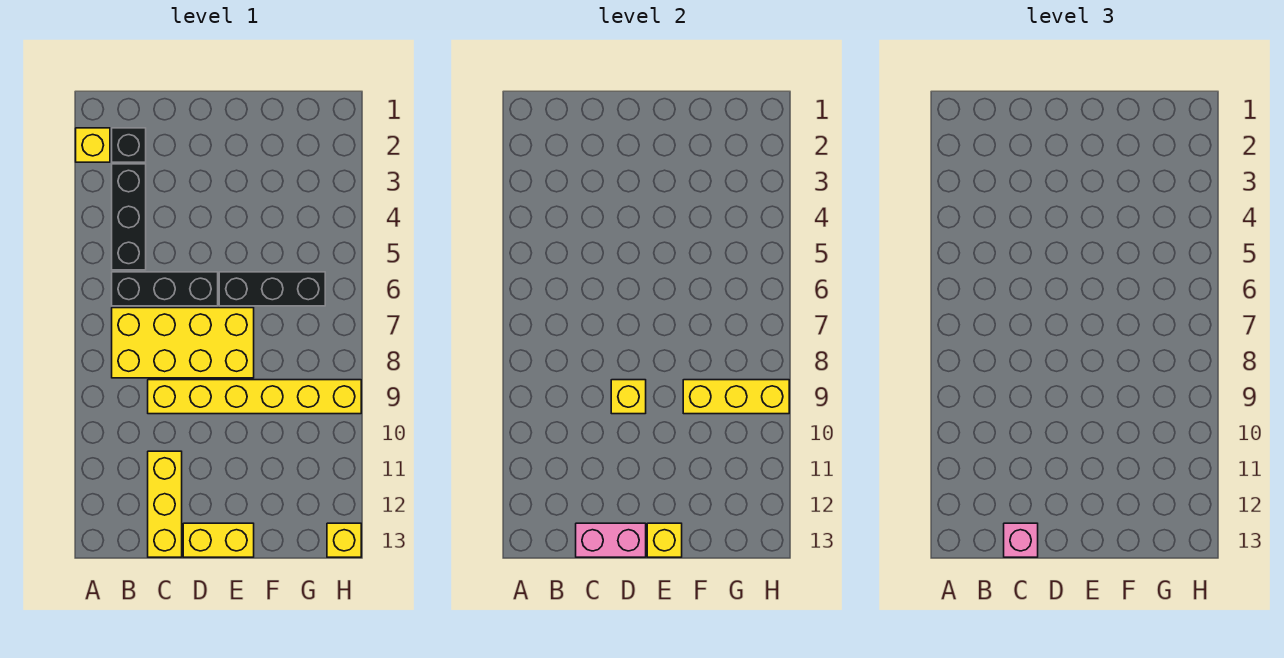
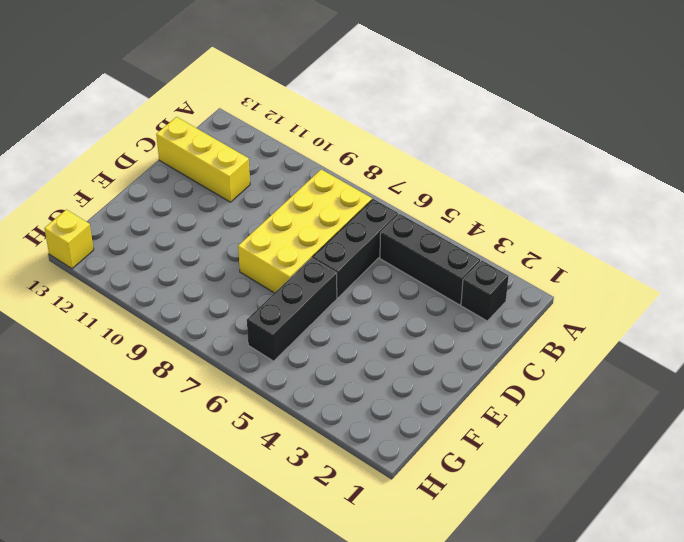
none -> yellow 1x1 brick [76,128,110,162]
none -> yellow 1x6 brick [148,380,361,414]
none -> yellow 1x2 brick [183,523,254,557]

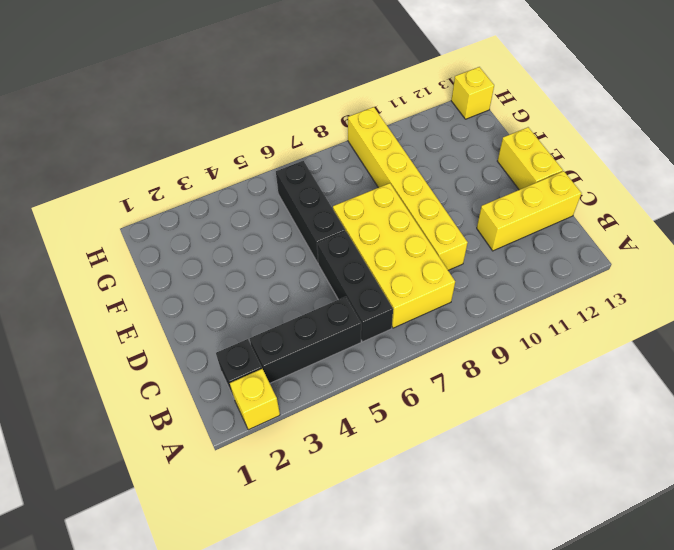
none -> pink 1x2 brick [576,523,646,557]
none -> yellow 1x1 brick [611,380,646,414]
none -> yellow 1x1 brick [647,523,682,557]

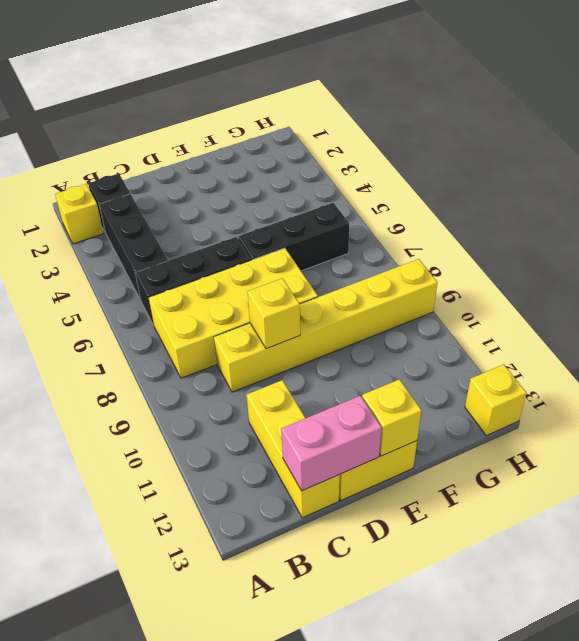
none -> yellow 1x3 brick [683,380,789,414]
none -> pink 1x1 brick [1004,523,1038,557]

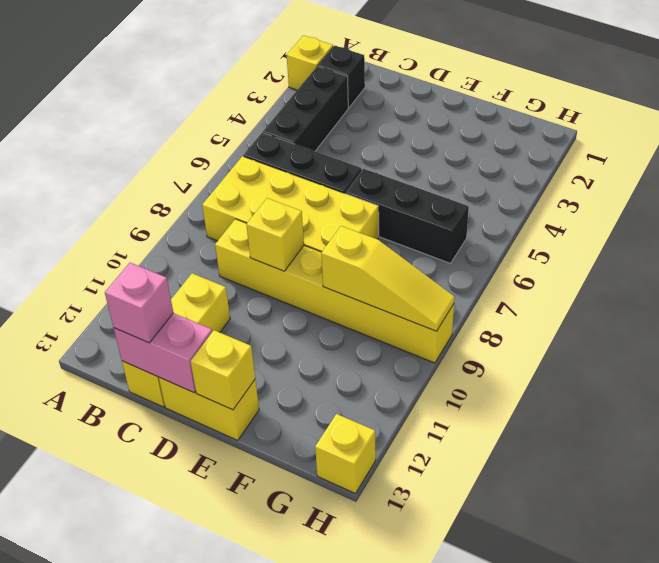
yellow 1x3 slope [321,226,455,331] -> yellow 1x3 brick [683,380,789,414]

